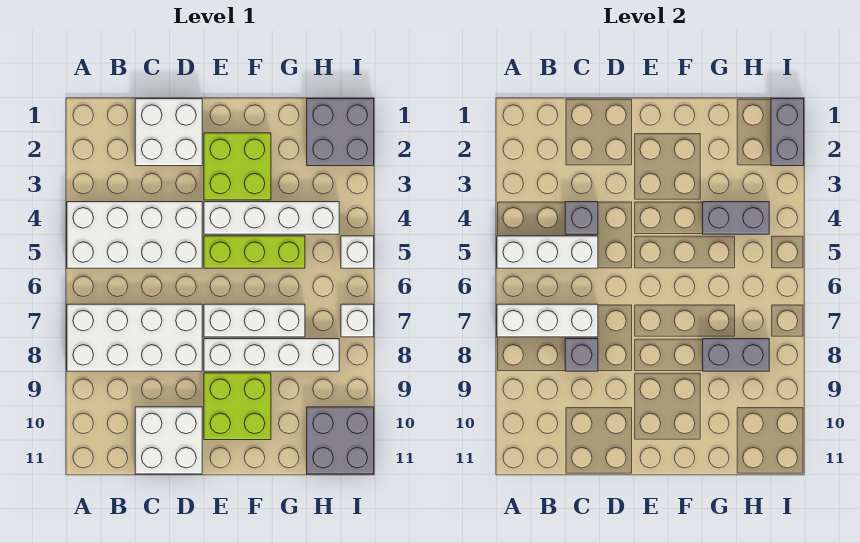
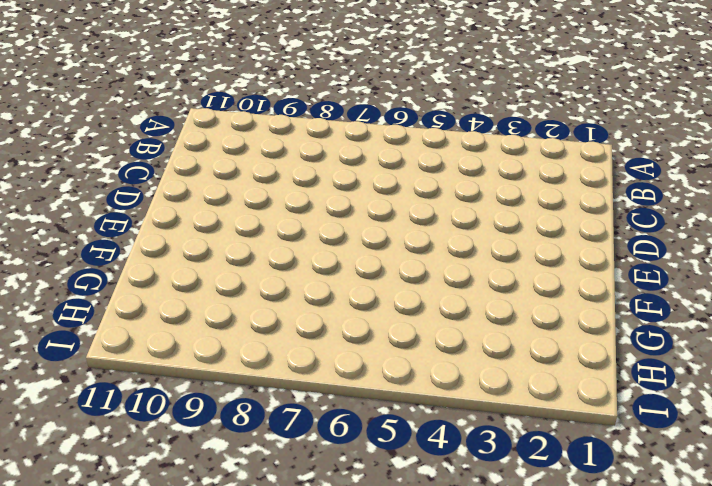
none -> white 2x4 brick [67,202,202,268]
none -> white 2x4 brick [67,304,202,371]
none -> white 2x2 brick [135,99,202,166]

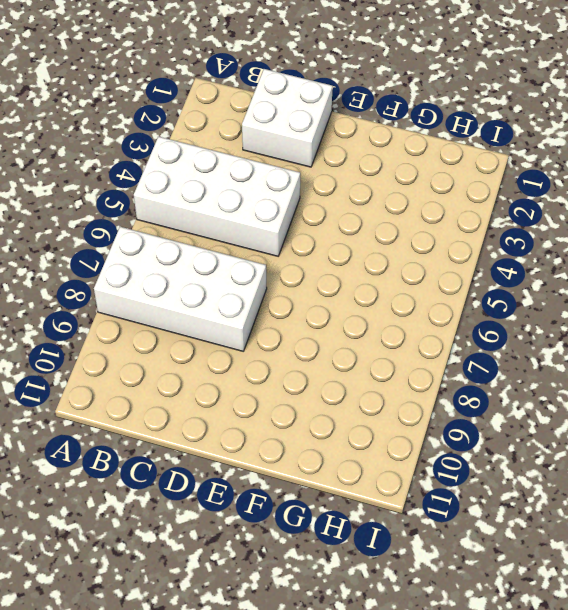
none -> white 2x2 brick [135,407,202,474]
none -> lime 2x2 brick [204,133,271,200]
none -> white 1x4 brick [204,202,339,234]

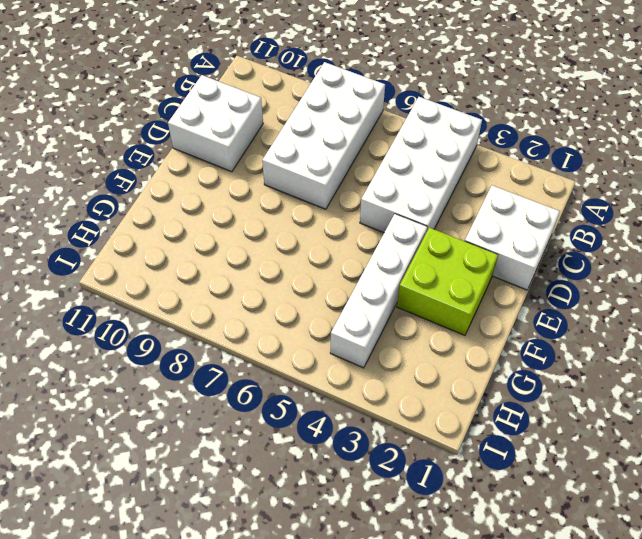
none -> lime 1x3 brick [204,236,305,268]
none -> white 1x3 brick [204,304,305,337]
none -> white 1x4 brick [204,339,339,371]

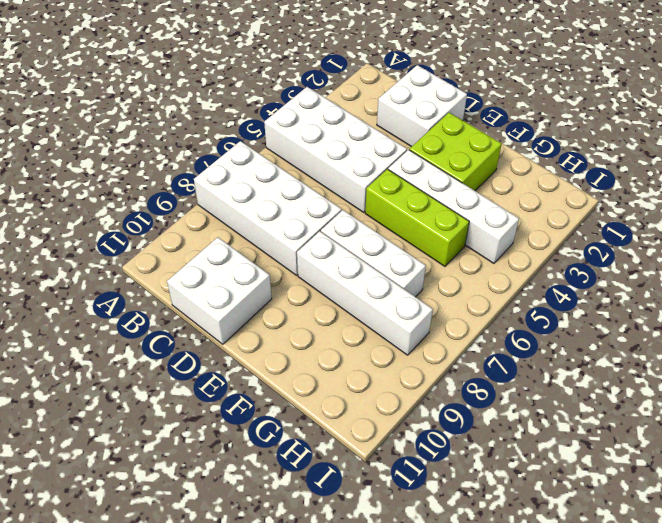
none -> lime 2x2 brick [204,373,271,440]
none -> grey 2x2 brick [307,99,374,166]
none -> grey 2x2 brick [307,407,374,474]

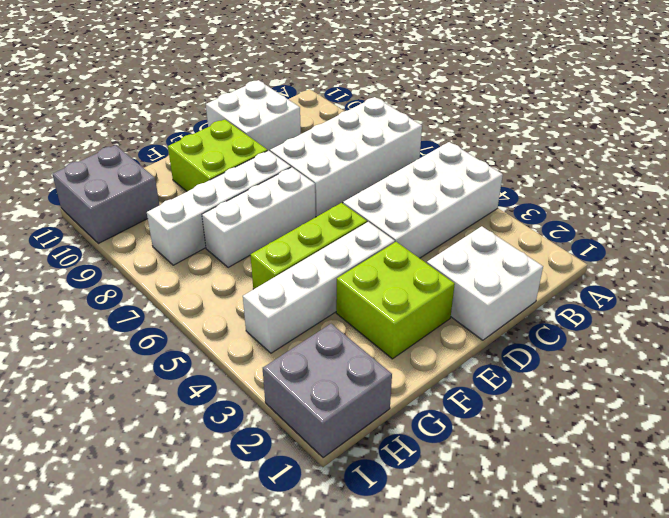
none -> white 1x1 brick [341,236,374,268]
none -> white 1x1 brick [341,304,374,337]
none -> white 1x3 brick [497,236,598,268]

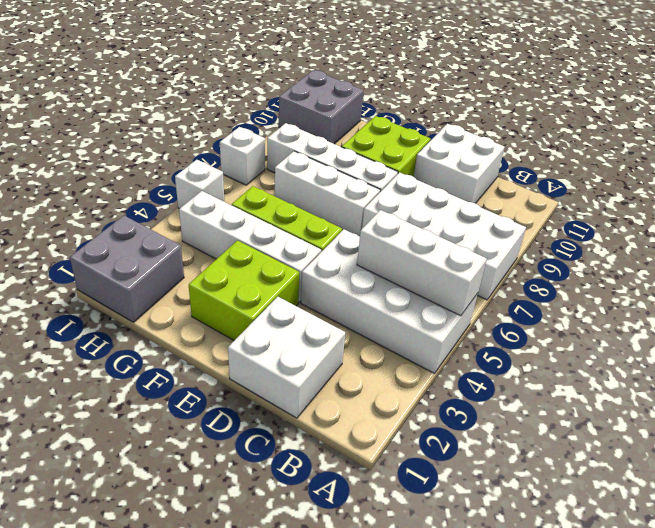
none -> white 1x3 brick [497,304,598,337]
none -> grey 1x1 brick [565,202,598,234]
none -> grey 1x1 brick [565,339,598,371]

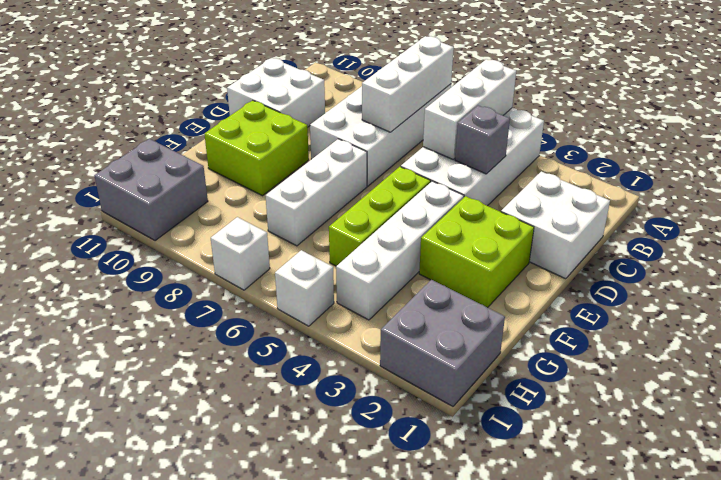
none -> white 1x4 brick [204,339,339,371]
none -> grey 1x1 brick [565,339,598,371]
none -> grey 1x2 brick [703,202,769,234]

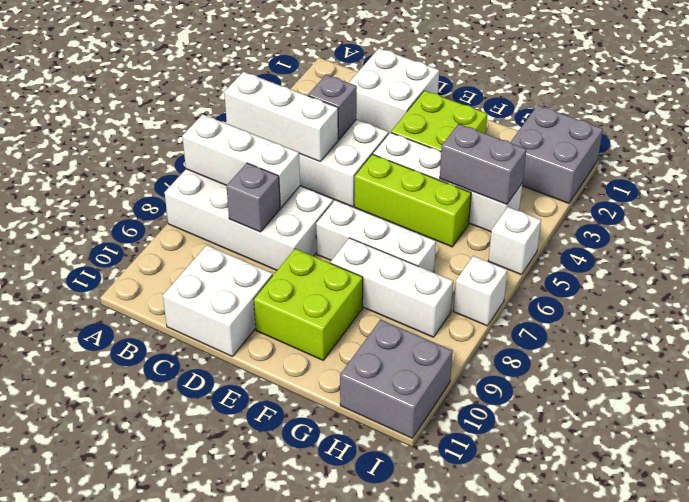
white 1x3 brick [330,238,453,337] -> white 1x4 brick [204,339,339,371]
none -> grey 1x2 brick [703,339,769,371]
none -> grey 1x2 brick [771,99,804,166]

